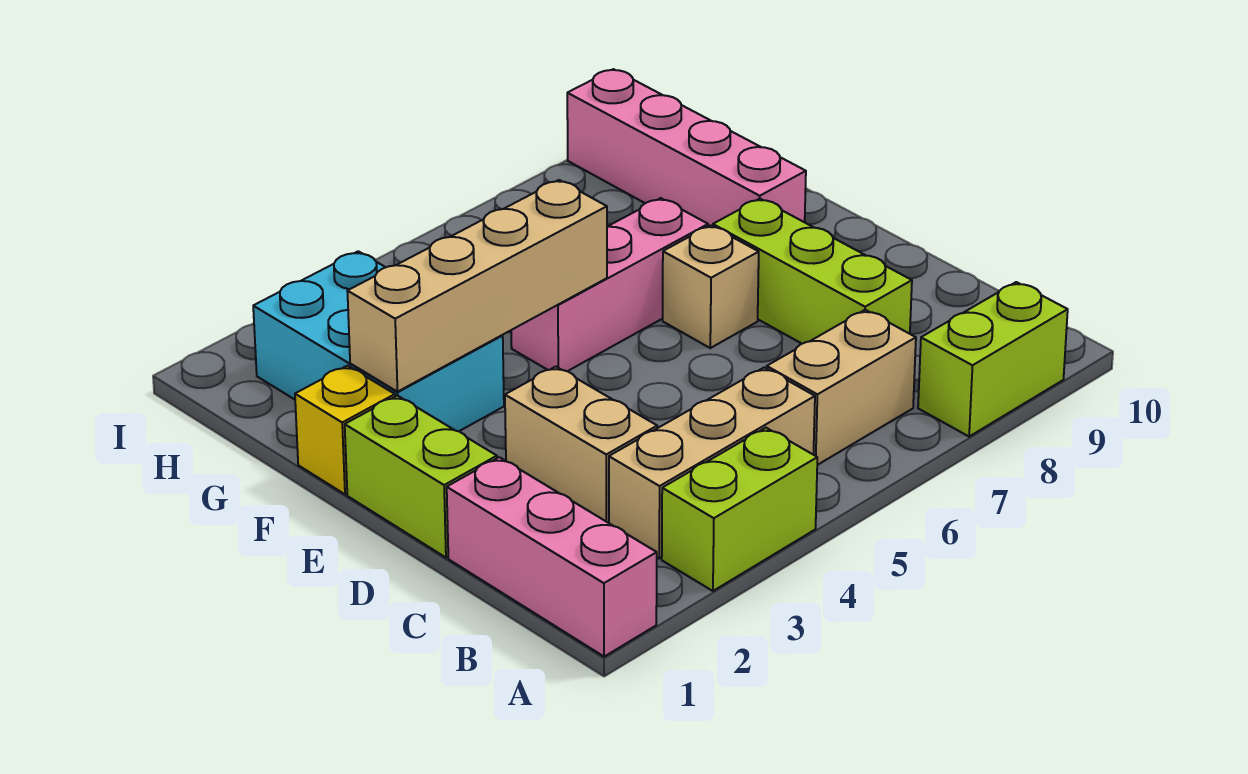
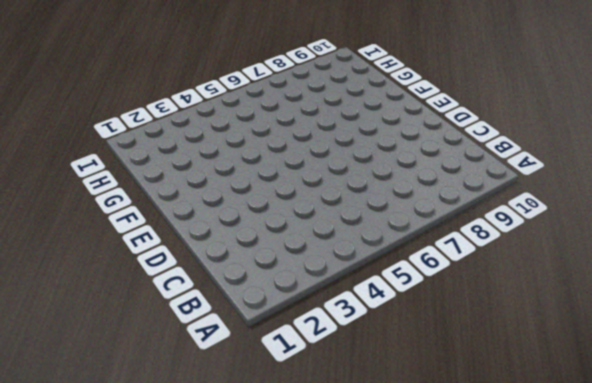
none -> pink 1x3 brick [447,457,657,657]
none -> lime 1x2 brick [662,428,817,591]
none -> lime 1x2 brick [918,282,1068,437]

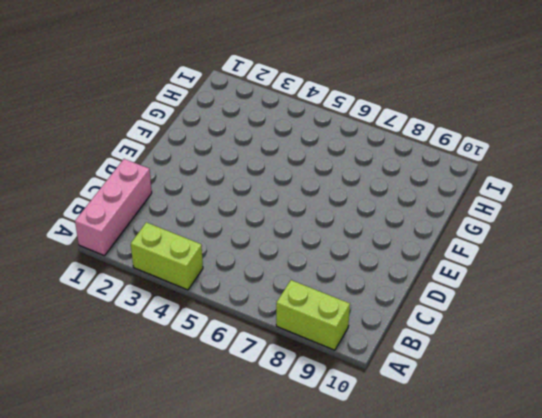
none -> tan 1x3 brick [609,367,815,558]
none -> tan 1x2 brick [767,310,916,465]
none -> tan 1x2 brick [505,367,657,523]

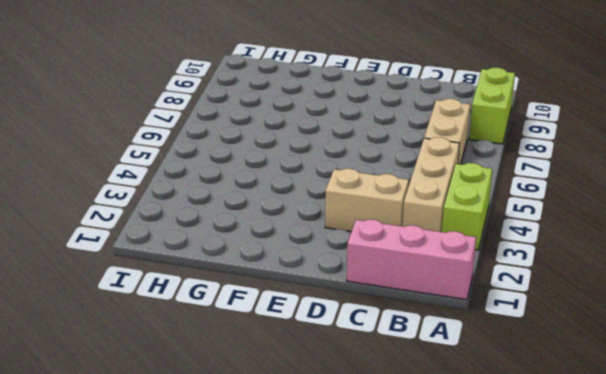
none -> lime 1x3 brick [713,199,912,344]
none -> lime 1x2 brick [345,396,497,557]
none -> tan 1x1 brick [663,225,759,348]

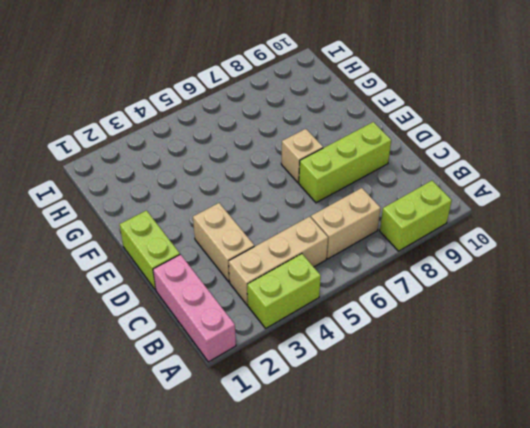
lime 1x3 brick [299,122,391,203] -> lime 1x3 brick turned to [713,199,912,344]
none -> yellow 1x1 brick [295,366,395,494]
none -> cyan 2x3 brick [253,251,504,431]
none -> pink 1x3 brick [511,198,708,371]

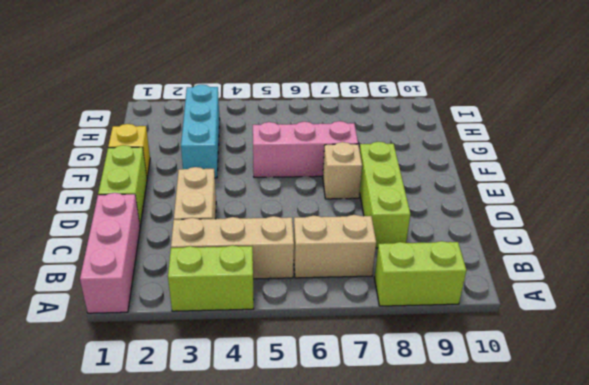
cyan 1x3 brick [181,85,220,178] -> cyan 2x3 brick [253,251,504,431]
none -> pink 1x4 brick [567,69,806,226]
none -> tan 1x4 brick [347,180,607,392]

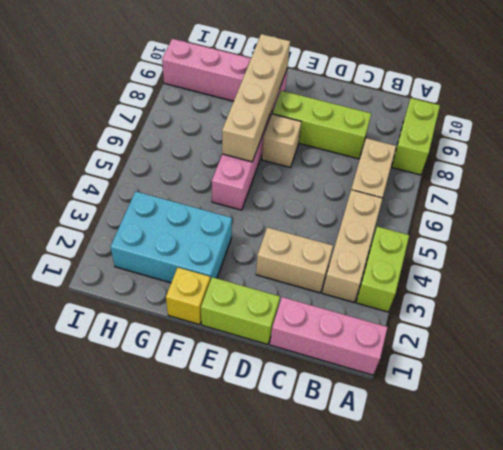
tan 1x4 brick [222,34,290,162] -> tan 1x4 brick moved to [347,180,607,392]

